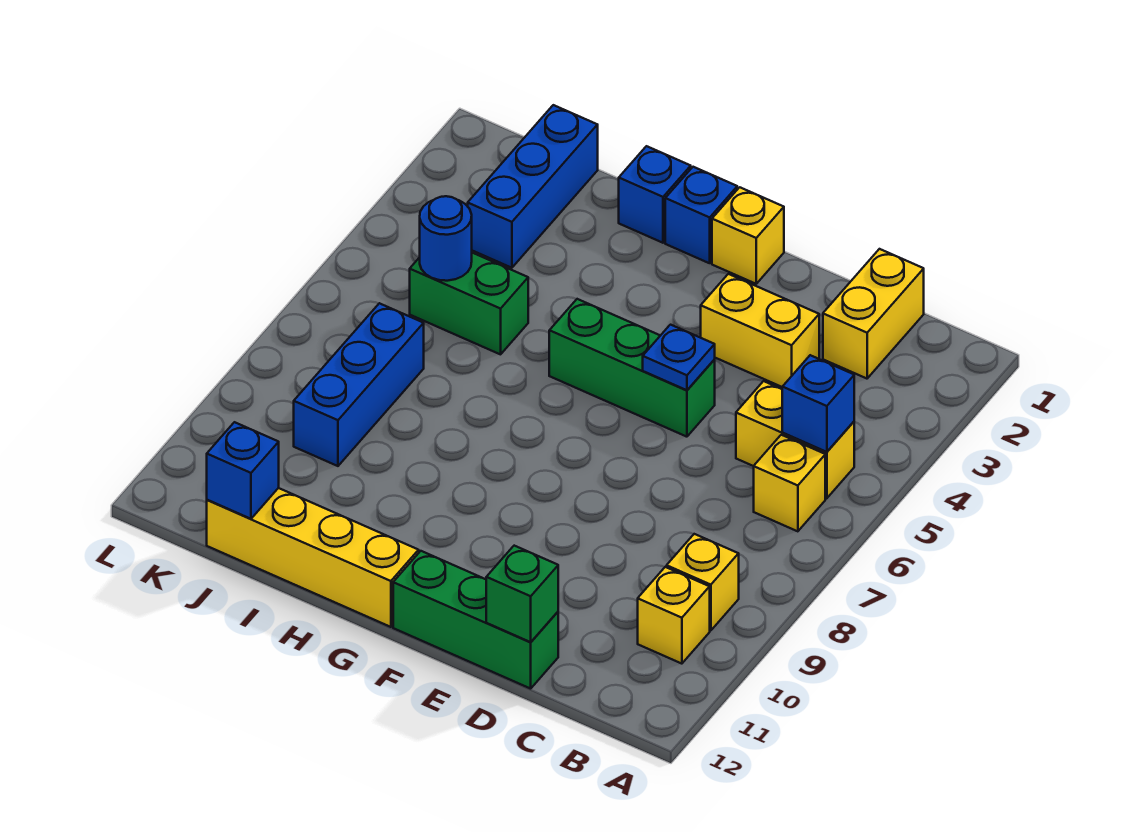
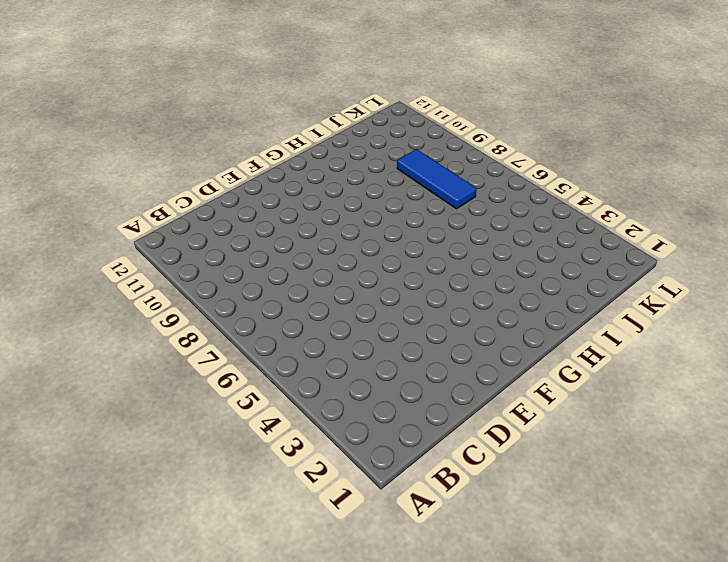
blue 1x3 tile [397,149,477,209] -> blue 1x3 brick [294,303,424,466]
none -> yellow 1x2 brick [736,381,854,498]
none -> yellow 1x1 brick [754,435,825,531]
none -> yellow 1x1 brick [667,534,739,631]

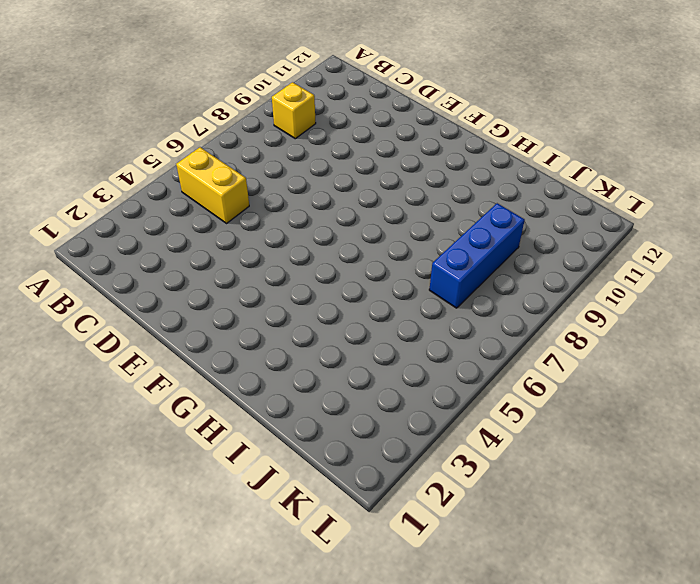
none -> yellow 1x1 brick [754,435,825,531]
none -> yellow 1x1 brick [638,567,710,664]
none -> yellow 1x2 brick [823,249,924,379]

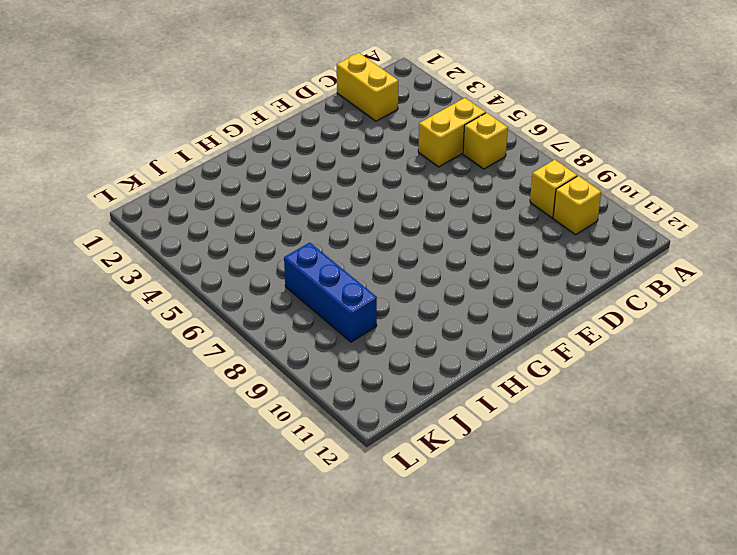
none -> yellow 1x2 brick [701,274,819,387]
none -> green 1x3 brick [393,551,558,689]
none -> green 1x3 brick [549,299,715,437]

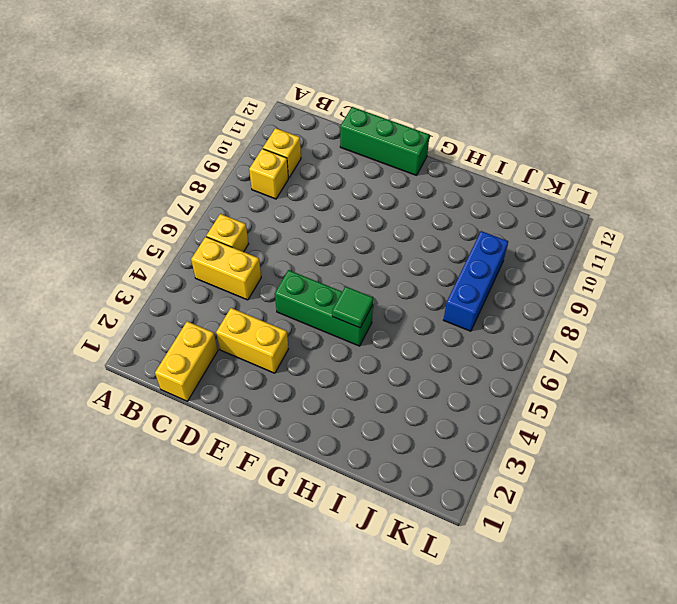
green 1x1 tile [332,286,373,328] -> none
none -> yellow 1x1 brick [712,187,784,284]
none -> blue 1x1 brick [665,167,737,263]
none -> yellow 1x4 brick [207,488,419,627]

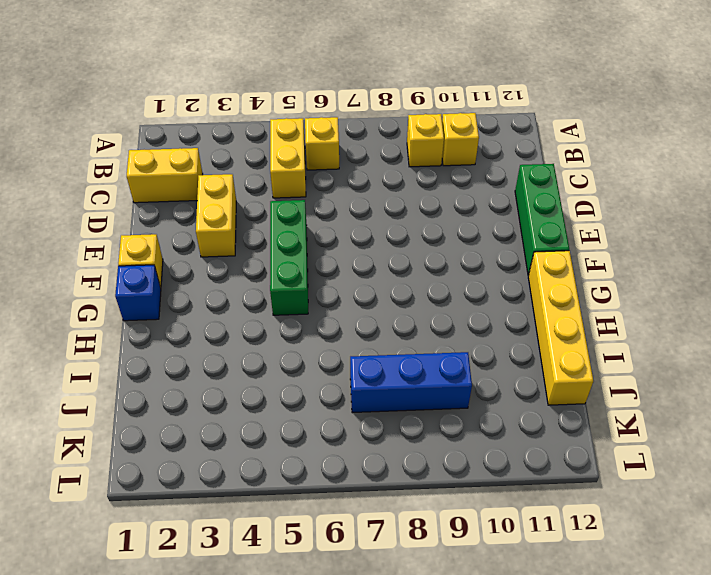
none -> blue 1x1 brick [619,146,691,243]
none -> green 1x2 brick [410,253,528,354]
none -> blue 1x3 brick [468,105,598,268]

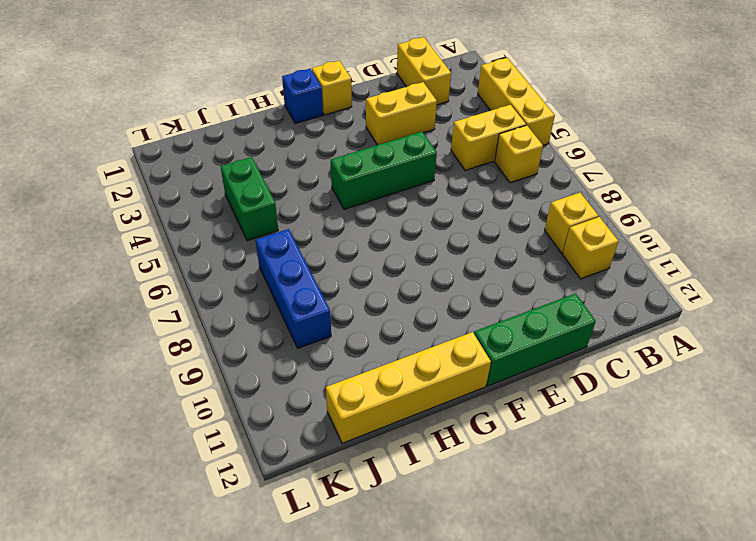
yellow 1x3 brick [478,58,555,145] -> none
green 1x2 brick [221,157,278,241] -> green 1x2 brick turned to [410,253,528,354]
none -> blue 1x1 brick [619,146,691,243]
none -> blue 1x3 brick [468,105,598,268]
none -> blue 1x1 brick [782,355,854,452]

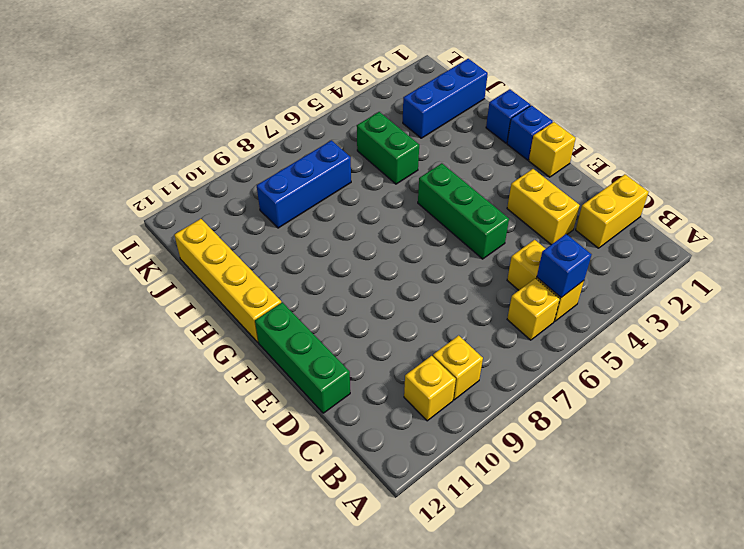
none -> green 1x1 brick [486,546,558,642]
none -> blue 1x1 plate [643,325,715,390]
none -> blue 1x1 round brick [420,196,472,281]

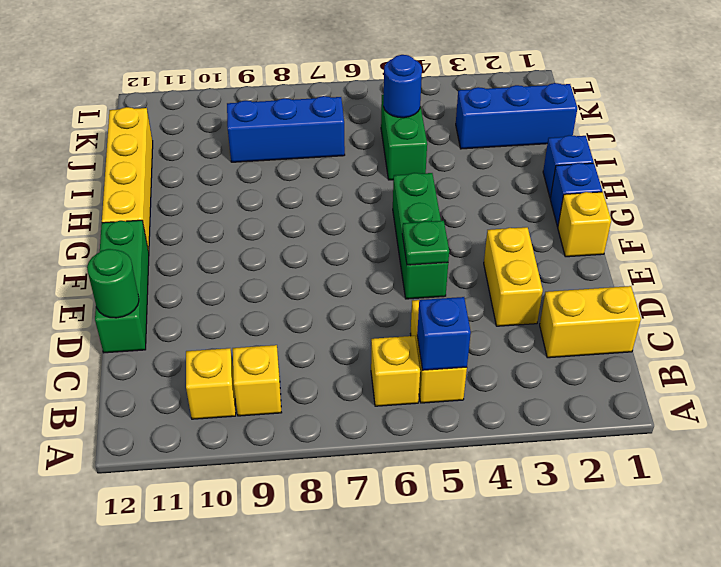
green 1x1 round brick [87,249,139,318] -> green 1x1 brick [486,546,558,642]
green 1x1 plate [402,221,449,265] -> blue 1x1 plate [643,325,715,390]
none -> blue 1x1 brick [207,422,279,519]

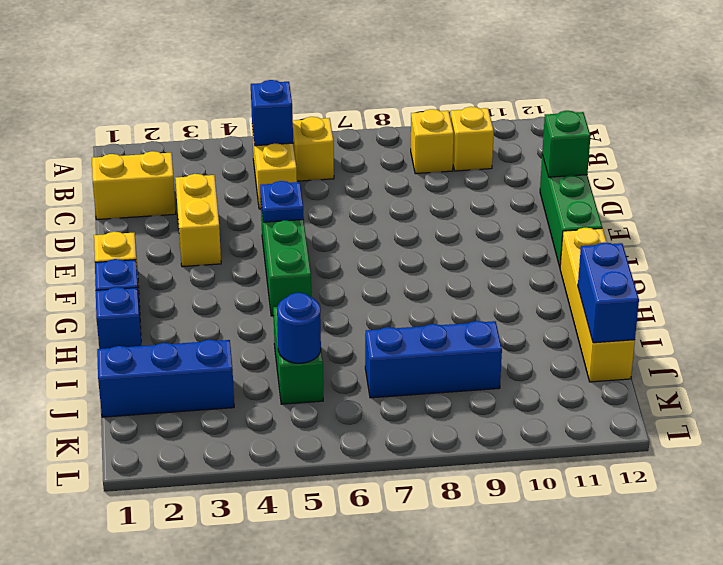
blue 1x2 brick [578,242,639,343] -> blue 1x1 brick [207,422,279,519]

